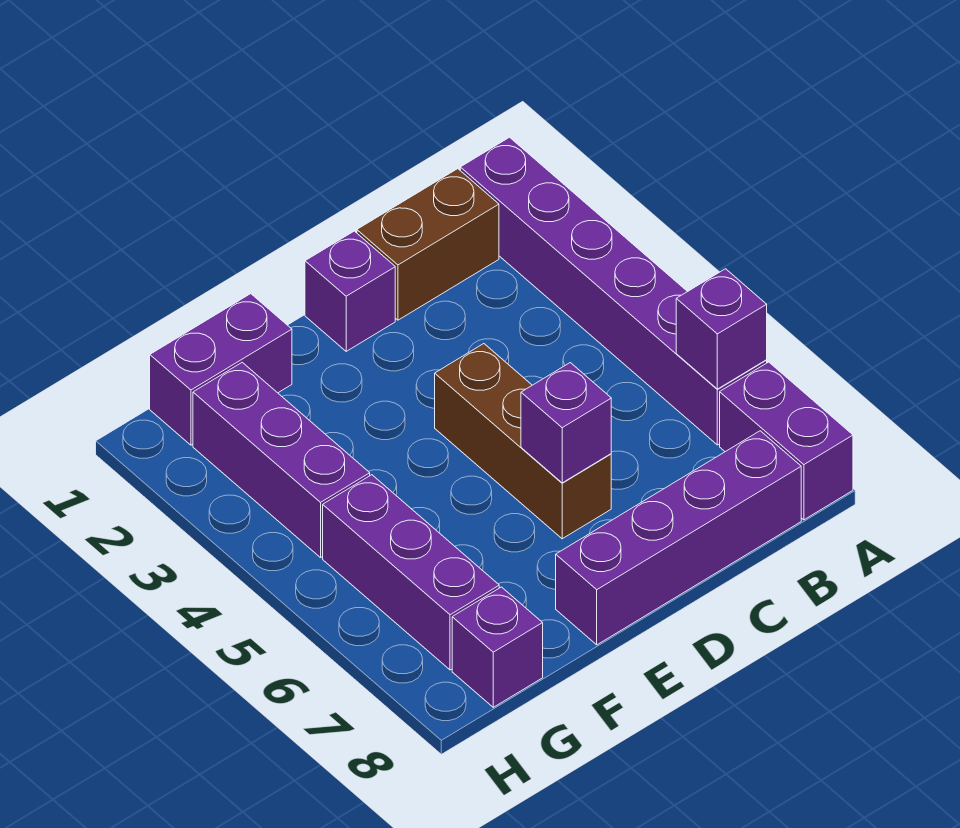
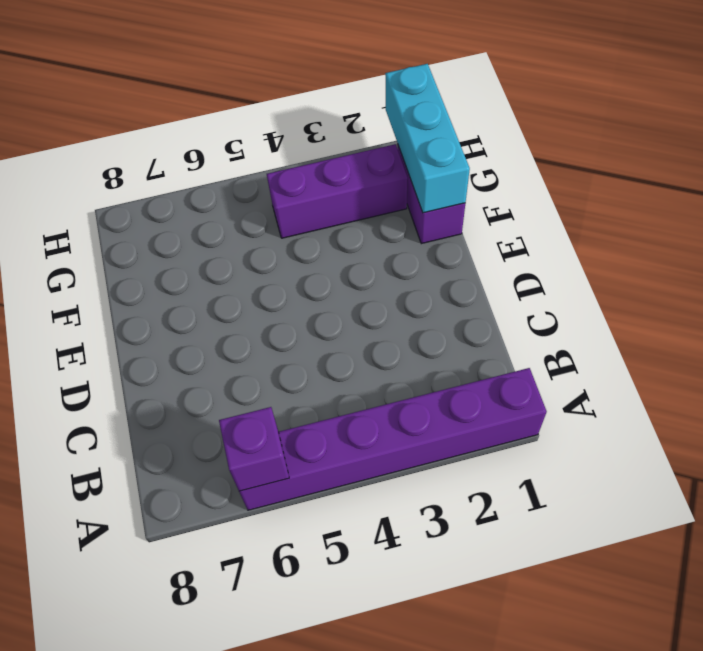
cyan 1x3 brick [385,64,470,213] -> none
none -> purple 1x2 brick [720,362,853,520]
none -> brown 1x2 brick [357,169,499,320]
none -> purple 1x4 brick [556,431,801,645]

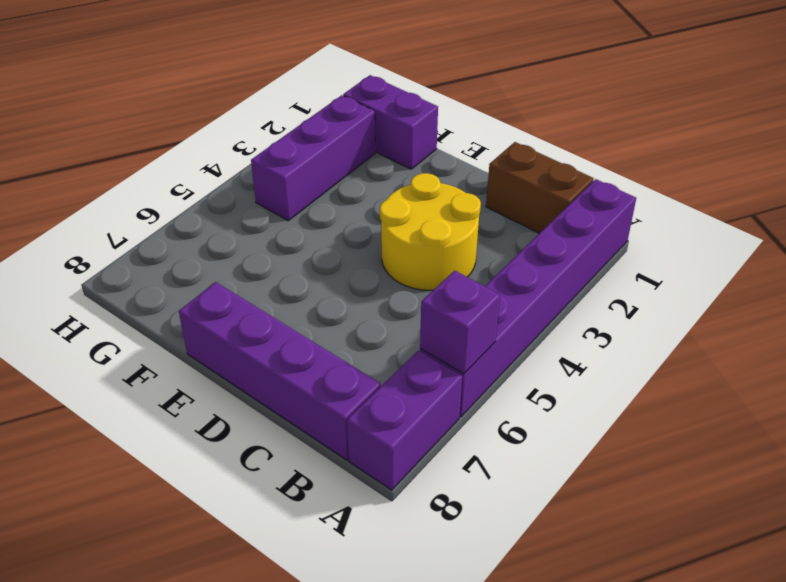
yellow 2x2 round brick [380,173,481,290] -> brown 1x3 brick [435,344,611,539]
none -> purple 1x1 brick [305,231,395,351]
none -> purple 1x3 brick [323,475,499,670]
none -> purple 1x1 brick [452,587,543,707]

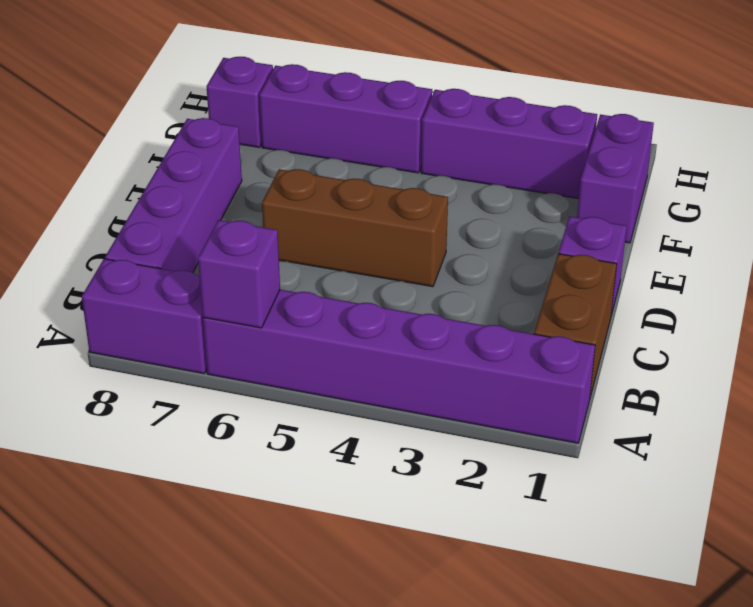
none -> purple 1x1 brick [521,363,611,483]

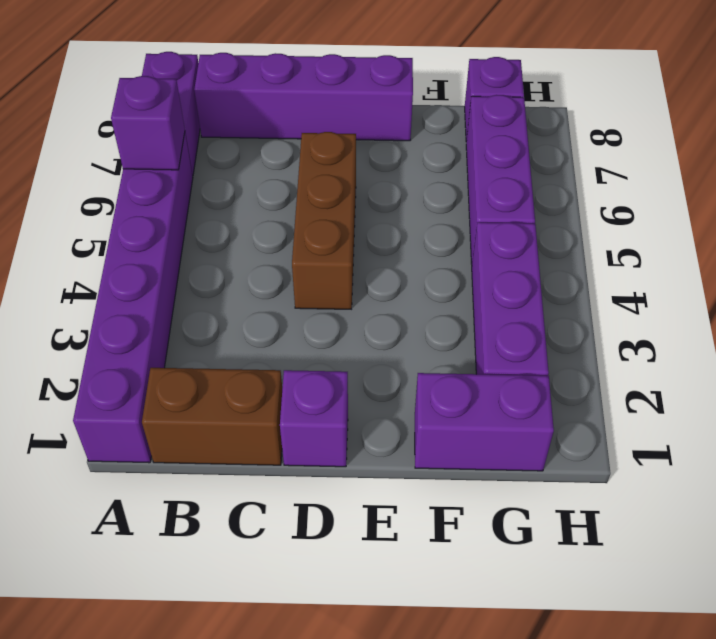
none -> purple 1x1 brick [521,363,611,483]

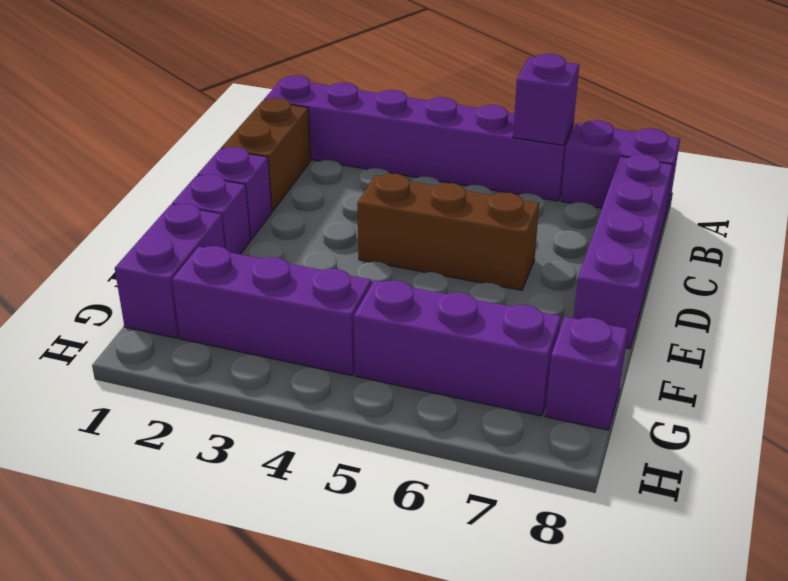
purple 1x1 brick [172,174,250,254] -> purple 1x1 brick moved to [521,363,611,483]

